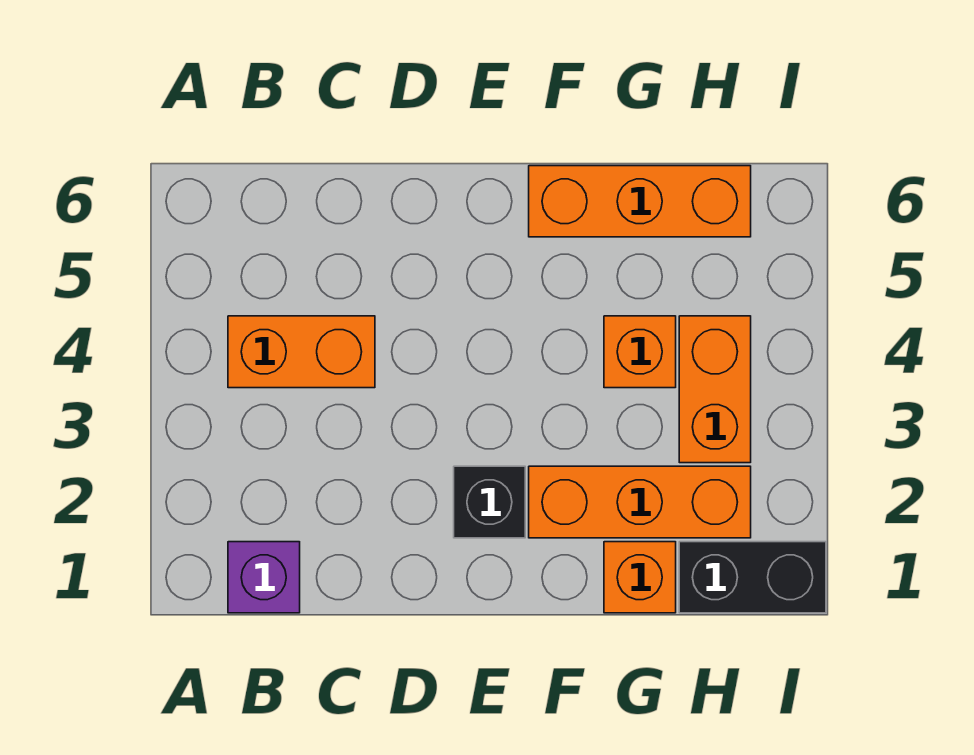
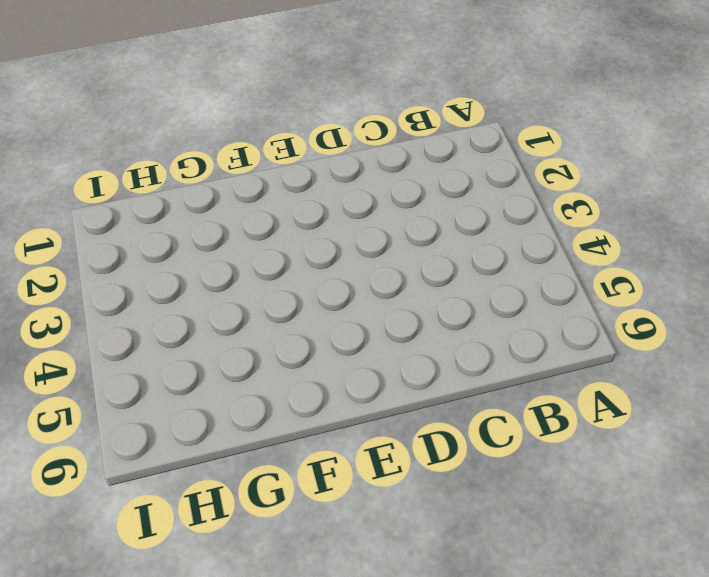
none -> purple 1x1 brick [228,542,300,613]
none -> orange 1x2 brick [228,316,375,388]

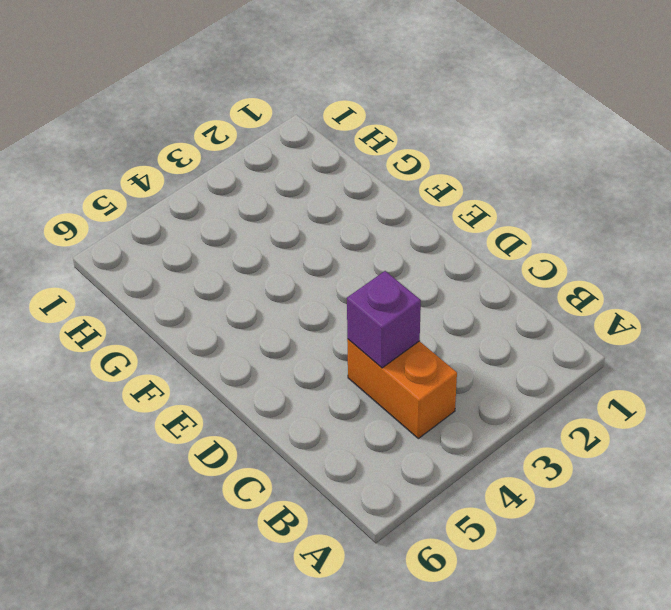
purple 1x1 brick [347,271,421,368] -> purple 1x1 brick moved to [228,542,300,613]
none -> black 1x1 brick [454,466,525,538]
none -> orange 1x3 brick [529,466,751,538]

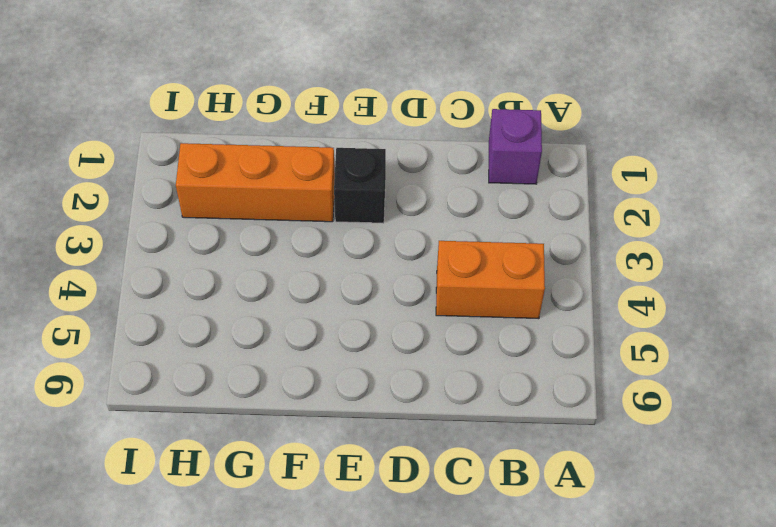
none -> orange 1x3 brick [529,166,751,237]
none -> orange 1x1 brick [604,542,676,613]

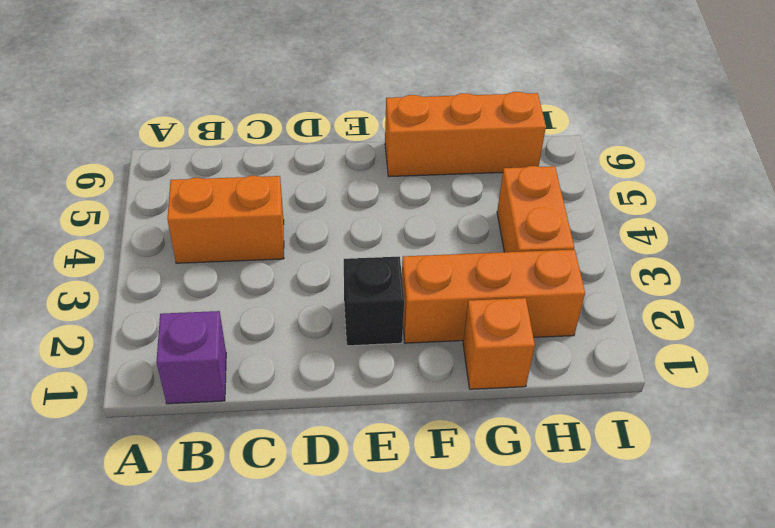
none -> orange 1x1 brick [604,316,676,388]
none -> black 1x2 brick [679,542,826,613]

